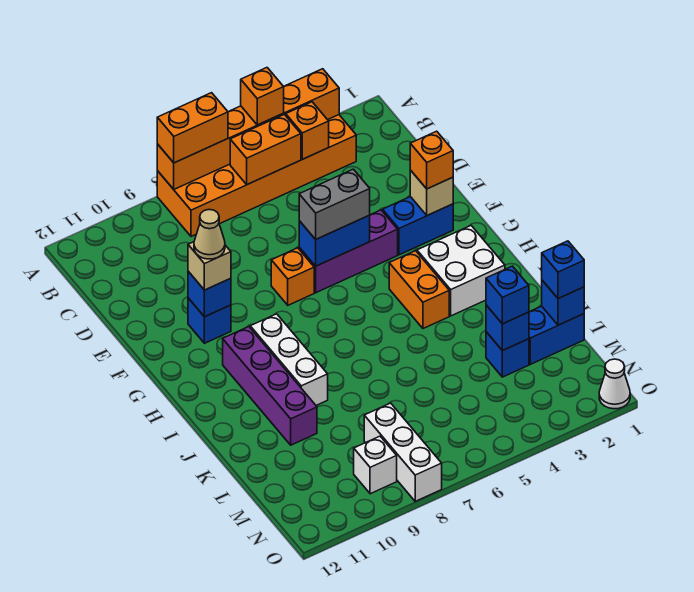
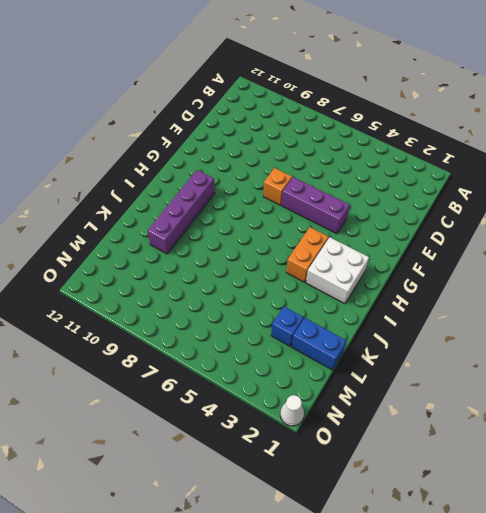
none -> orange 2x6 brick [157,115,356,237]
none -> blue 1x2 brick [383,197,453,255]
none -> blue 1x1 brick [188,298,231,343]
none -> white 1x3 brick [250,314,328,405]

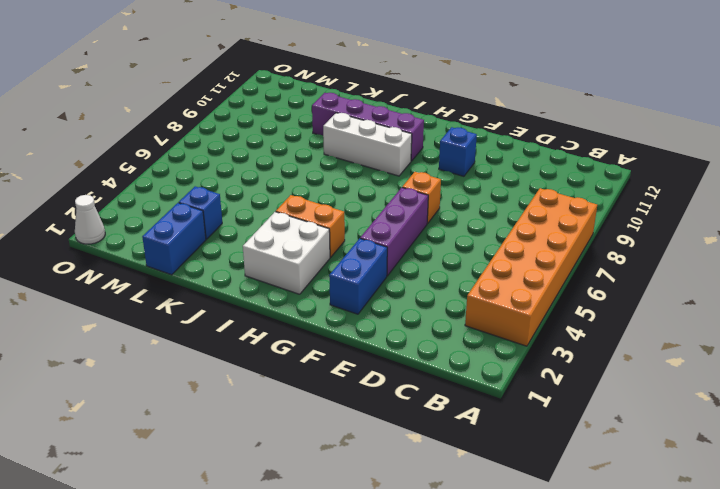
none -> white 1x3 brick [364,403,442,501]
none -> white 1x1 brick [354,436,397,494]
none -> orange 1x6 brick [157,69,339,189]
none -> orange 1x1 brick [286,102,329,159]

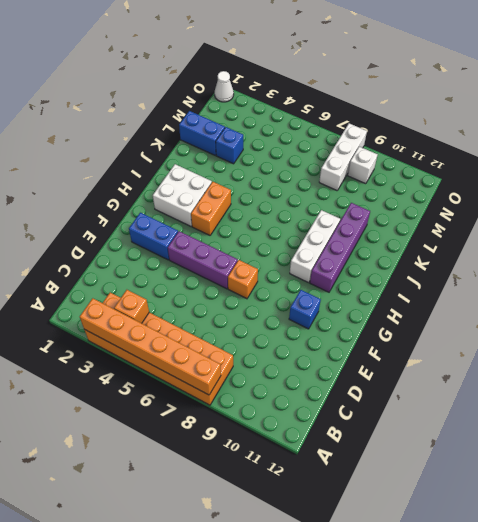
none -> orange 1x2 brick [230,114,301,185]
none -> tan 1x1 brick [410,170,453,215]
none -> blue 1x2 brick [299,215,370,266]
none -> blue 1x1 brick [188,271,231,317]

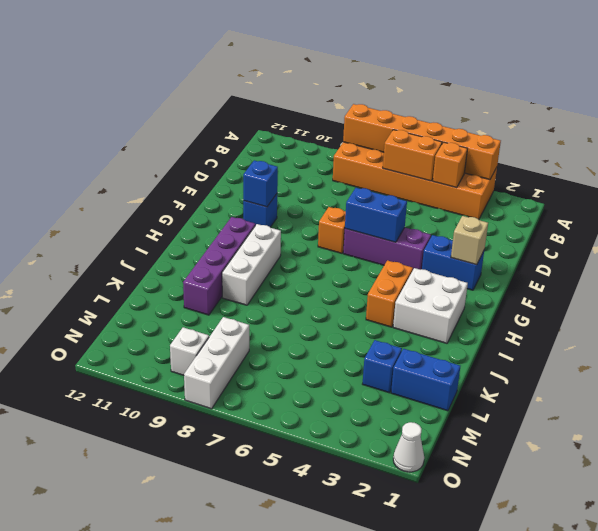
none -> blue 1x1 brick [542,280,584,325]
none -> blue 1x1 brick [486,305,529,351]
none -> orange 1x1 brick [241,68,284,125]
none -> orange 1x2 brick [157,93,228,163]

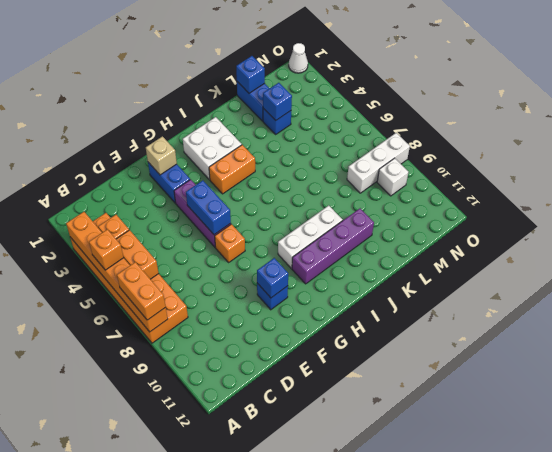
none -> orange 1x1 brick [410,131,453,189]
none -> grey 1x2 brick [299,169,370,239]
none -> tan 1x1 brick [188,242,231,290]
none -> blue 1x1 brick [542,241,584,299]

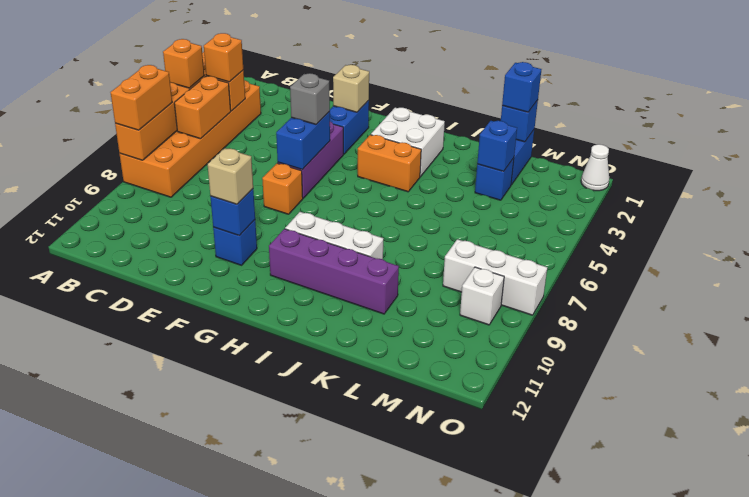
orange 1x1 brick [204,33,243,82] -> orange 1x1 brick moved to [410,131,453,189]
grey 1x1 brick [290,73,330,124] -> grey 1x2 brick [299,169,370,239]
none -> blue 1x1 brick [486,266,529,324]
none -> tan 1x1 cone [194,210,225,259]

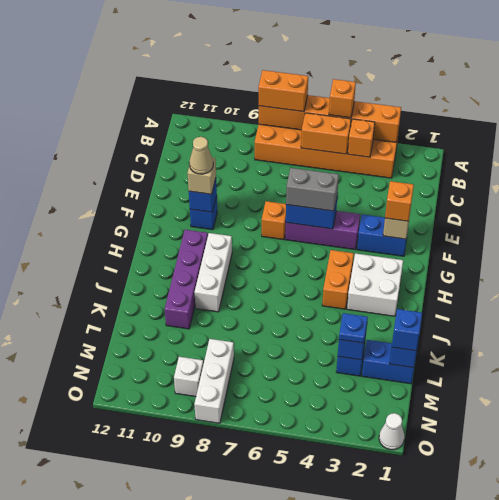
blue 1x1 plate [339,313,368,343] -> blue 1x1 brick [486,266,529,324]

